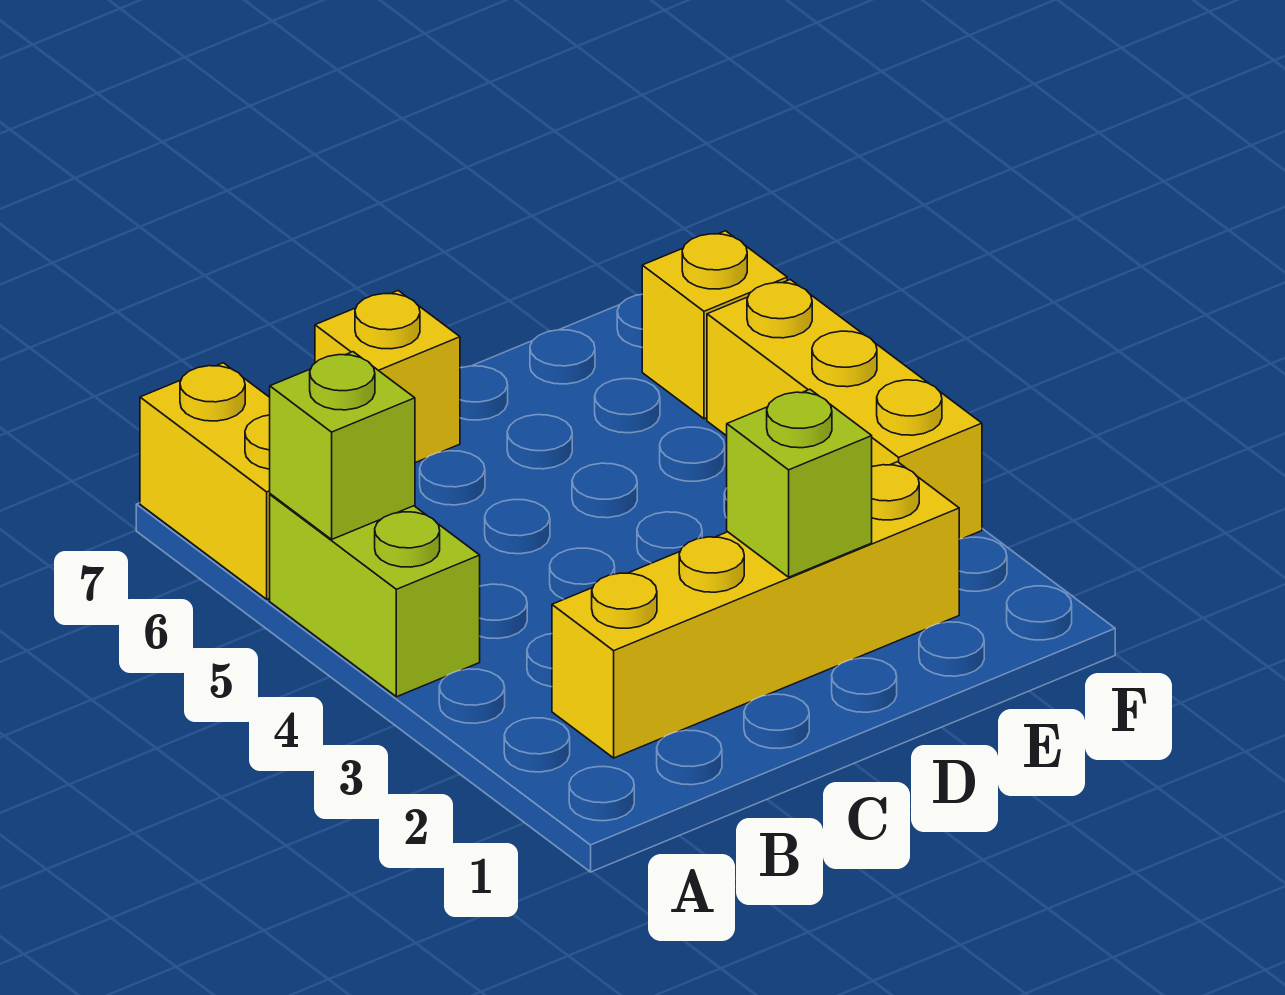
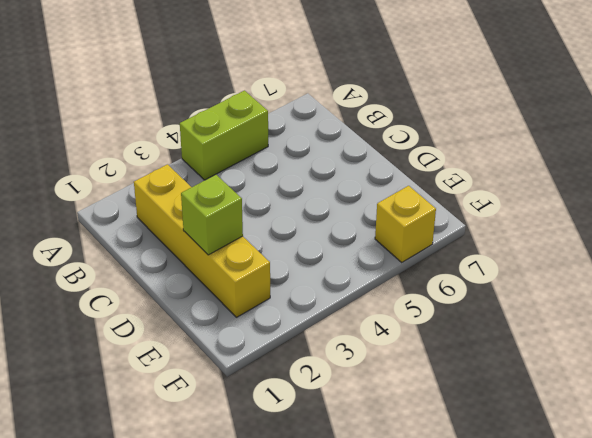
none -> yellow 1x2 brick [140,363,270,599]
none -> yellow 1x1 brick [315,291,460,463]

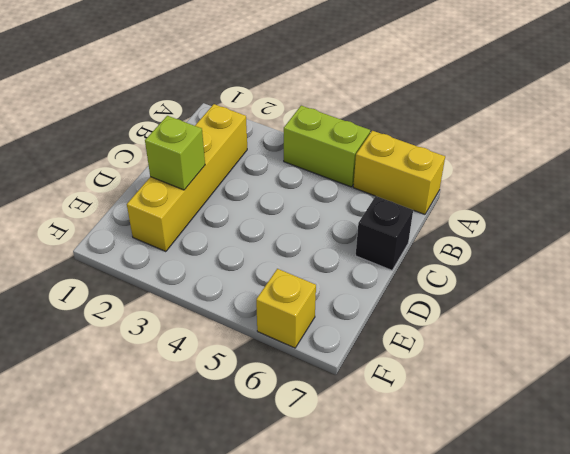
black 1x1 brick [356,196,413,270] -> yellow 1x1 brick [315,291,460,463]
none -> yellow 1x3 brick [707,280,982,539]
none -> lime 1x1 brick [270,352,415,539]

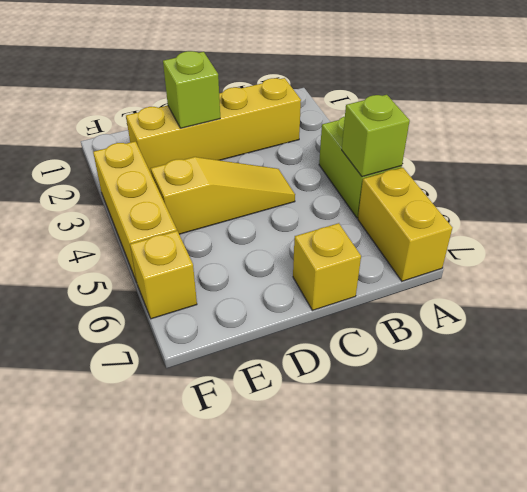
yellow 1x3 slope [151,157,295,234] -> none

